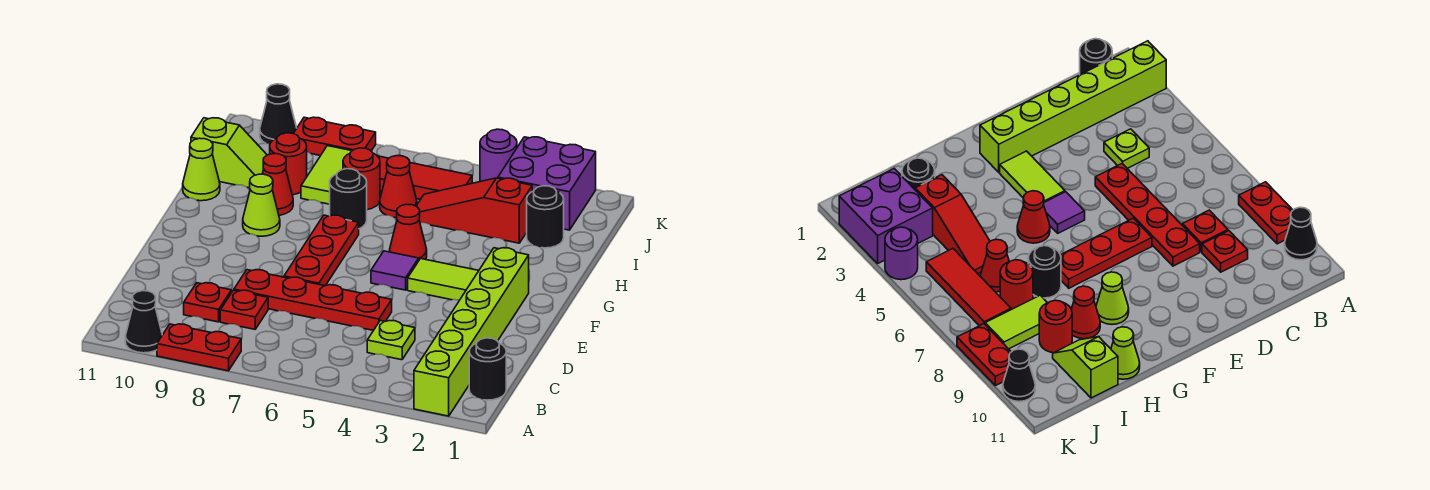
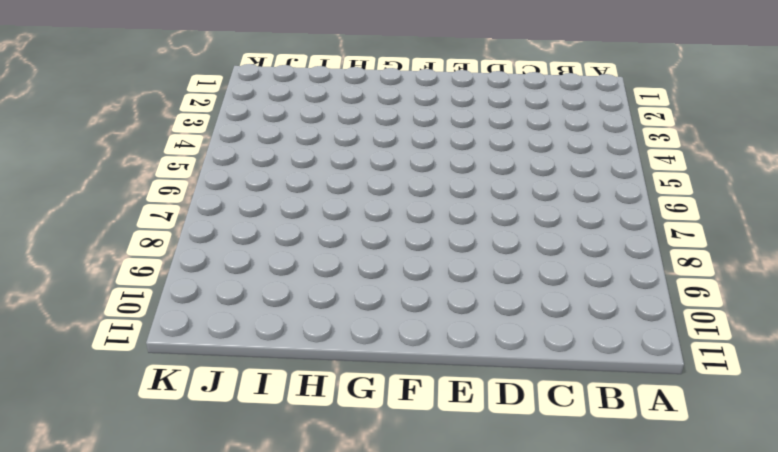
none -> lime 1x6 brick [414,248,529,416]
none -> red 1x2 plate [157,324,241,371]
none -> black 1x1 cone [125,291,162,353]

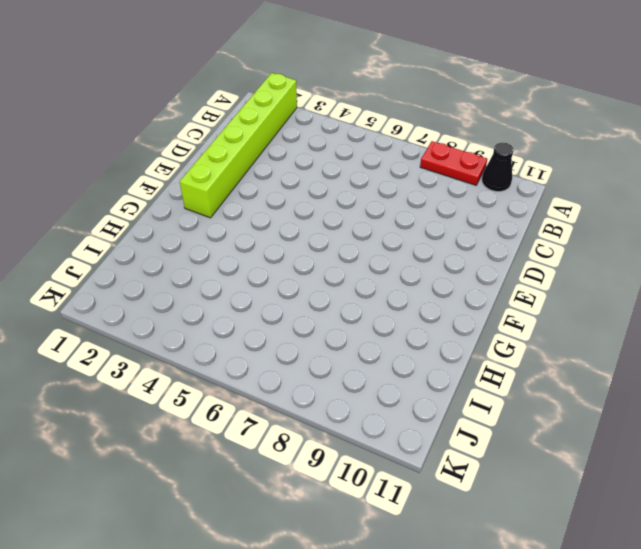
none -> black 1x1 round brick [469,338,506,400]
none -> lime 1x1 plate [367,321,415,360]
none -> red 1x1 plate [220,290,268,329]

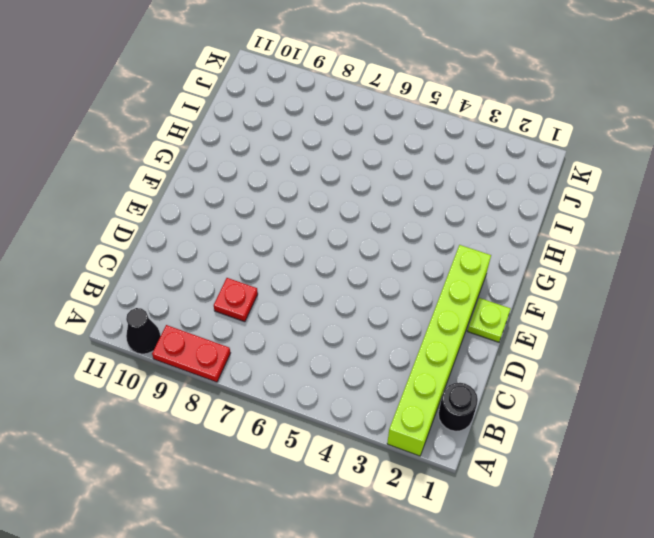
lime 1x1 plate [468,298,511,342] -> lime 1x1 plate moved to [367,321,415,360]
none -> red 1x1 plate [184,283,231,322]
none -> red 1x4 plate [234,270,392,330]
none -> red 1x3 plate [284,215,359,286]

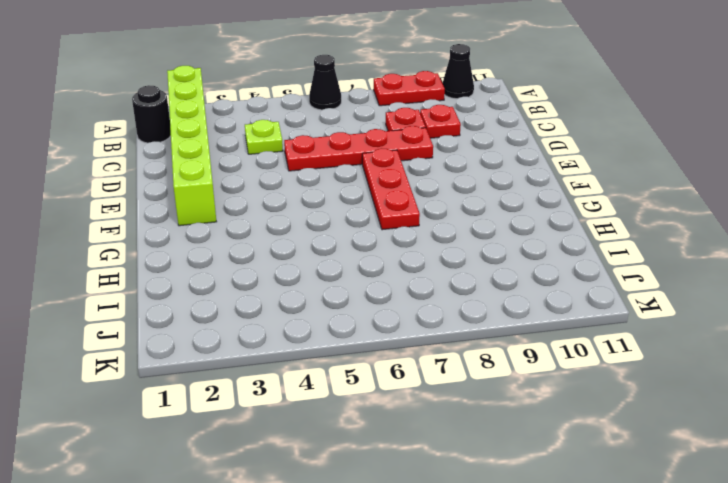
black 1x1 cone [309,55,341,110] -> black 1x1 cone moved to [260,84,297,144]
none -> lime 1x2 tile [408,259,479,300]
none -> purple 1x1 tile [371,251,419,290]
none -> red 1x1 cone [390,204,427,260]

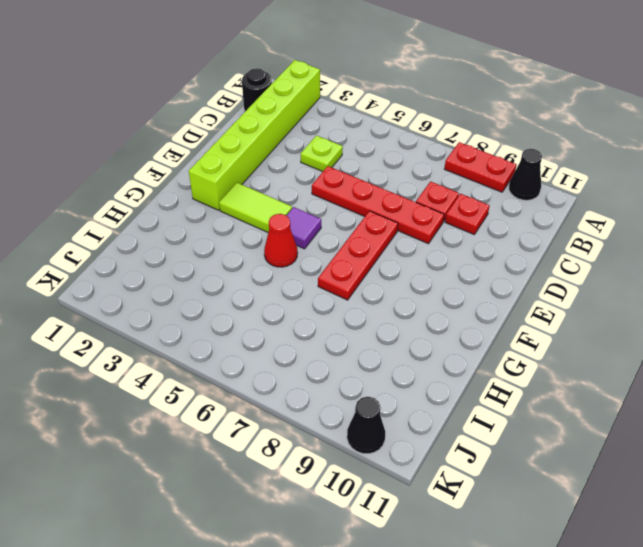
none -> lime 1x1 cone [243,174,280,236]
none -> black 1x1 round brick [330,169,367,229]
none -> red 1x1 cone [262,154,293,215]

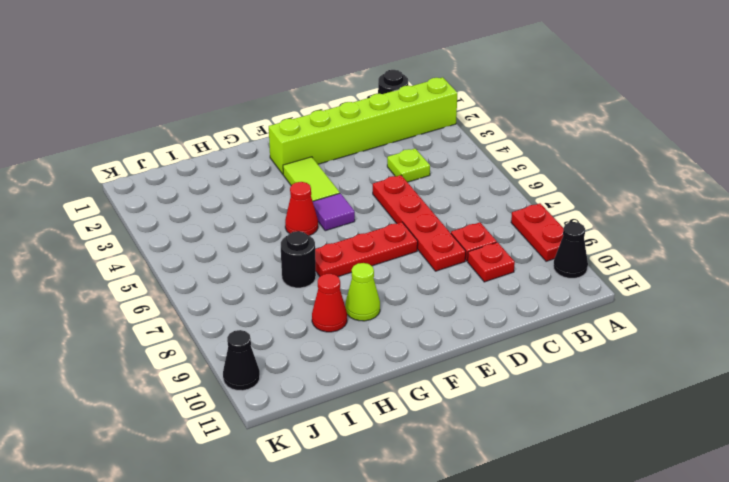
none -> lime 1x1 cone [183,138,220,201]
none -> black 1x1 round brick [527,186,564,248]
none -> red 1x3 slope [417,178,532,243]

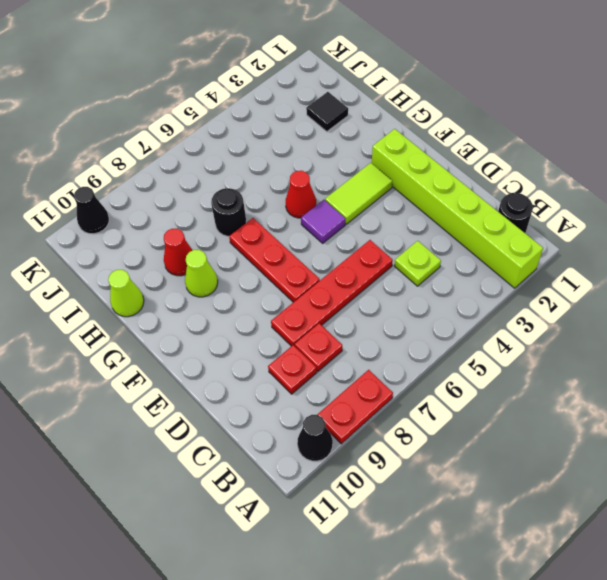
black 1x1 tile [306,92,348,132] -> black 1x1 round brick [527,186,564,248]
none -> red 1x3 slope [417,178,532,243]
none -> red 1x1 cone [380,156,417,218]
none -> red 1x1 round brick [343,148,380,210]

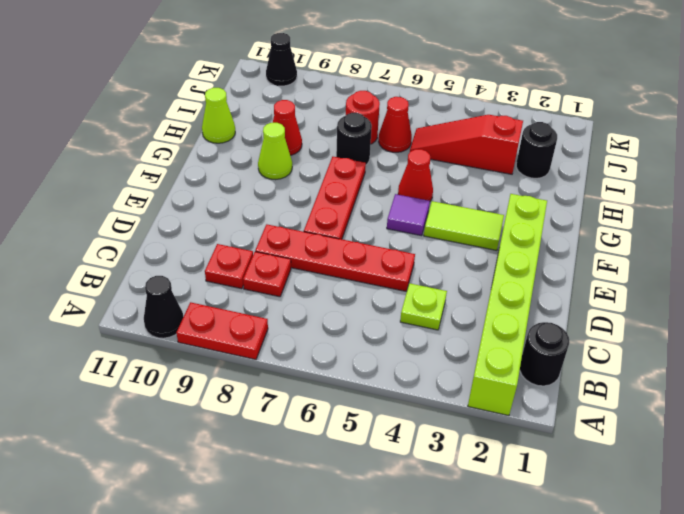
none -> lime 1x2 tile [301,146,351,204]
none -> red 1x1 round brick [270,133,307,195]
none -> lime 1x2 slope [191,118,267,188]

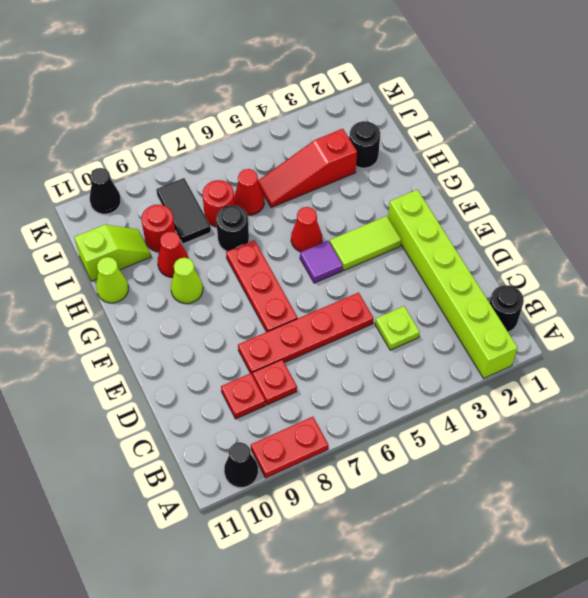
black 1x2 tile [156,178,211,244] -> lime 1x2 tile [301,146,351,204]
none -> purple 2x2 brick [498,137,596,230]
none -> red 1x3 tile [378,156,472,200]
none -> purple 1x1 round brick [480,129,517,182]

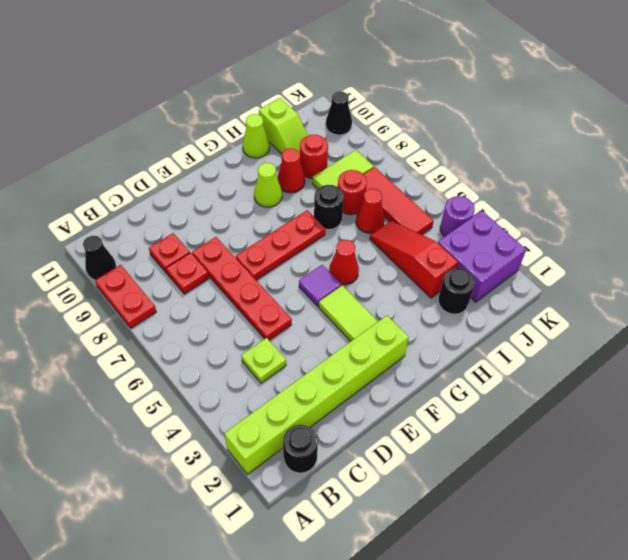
none -> red 1x2 plate [293,117,376,156]

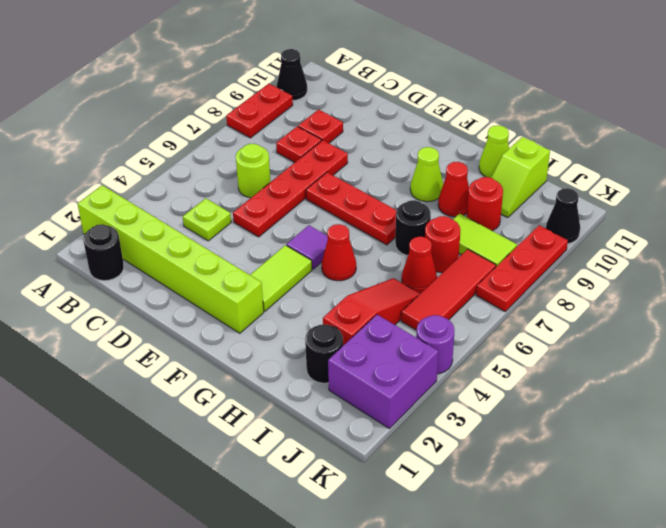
lime 1x1 round brick [236,144,271,198] -> none
red 1x3 plate [476,225,568,311] -> red 1x2 plate [293,117,376,156]

